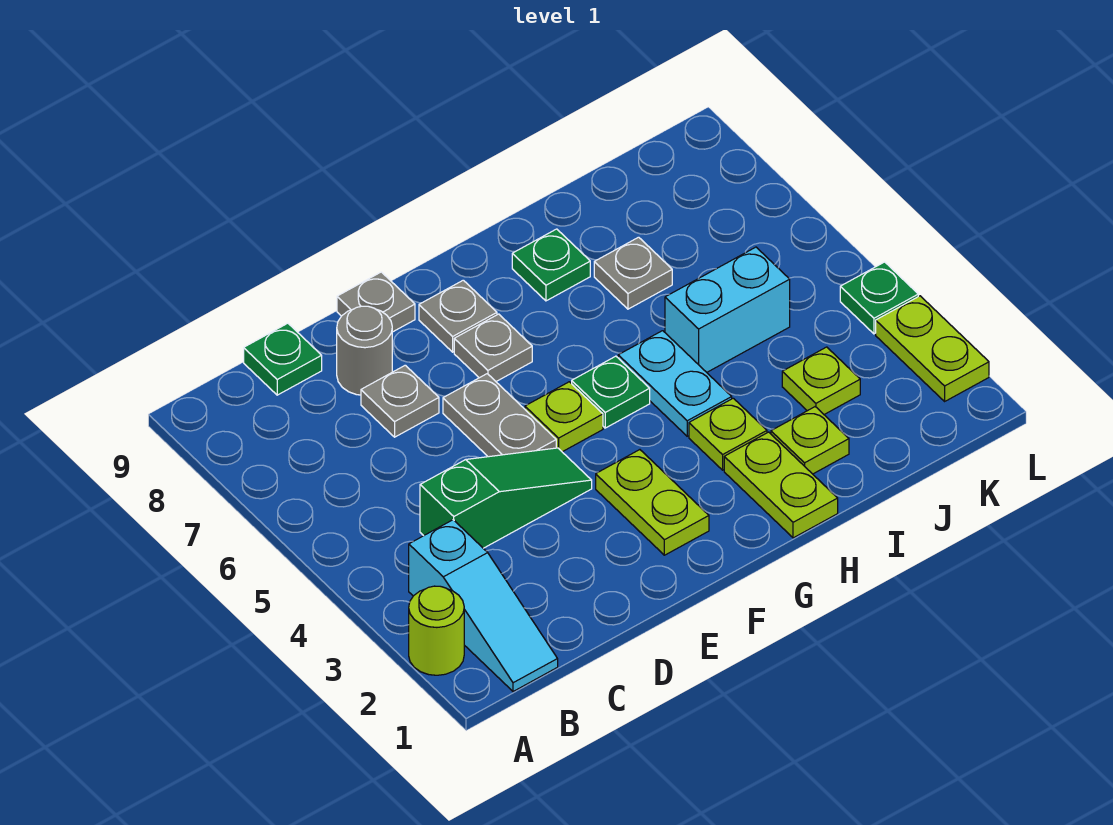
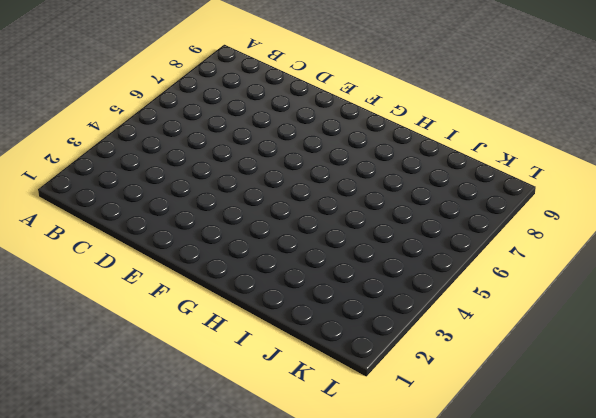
none -> lime 1x1 round brick [409,586,464,675]
none -> cyan 1x3 slope [409,520,558,692]
none -> green 1x3 slope [420,448,592,548]

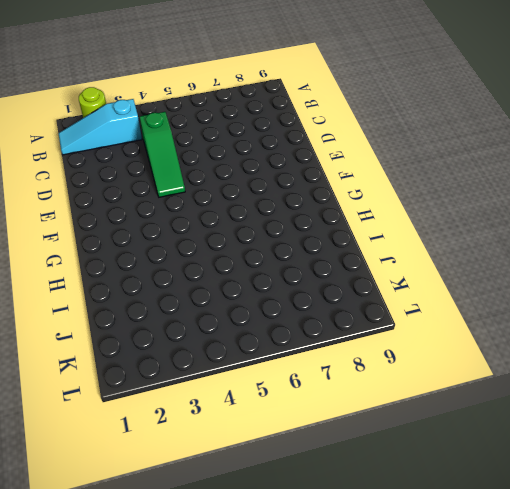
none -> green 1x1 plate [244,323,322,395]
none -> grey 1x1 plate [361,365,439,437]
none -> grey 1x1 round brick [337,306,392,395]

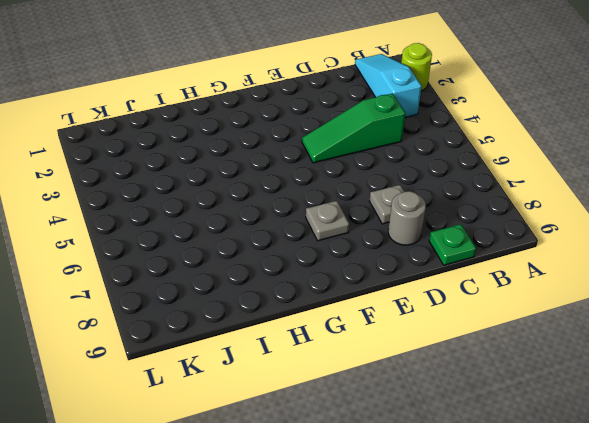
none -> grey 1x2 plate [443,374,556,457]
none -> grey 1x1 plate [337,272,415,332]
none -> lime 1x2 plate [596,450,709,555]

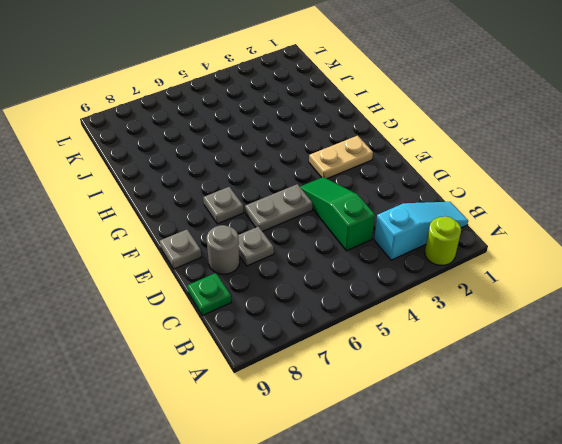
tan 1x2 plate [309,136,373,179] -> lime 1x2 plate [596,450,709,555]
none -> lime 1x1 plate [525,382,603,452]
none -> grey 1x1 plate [419,280,497,352]
none -> green 1x1 plate [572,356,650,428]

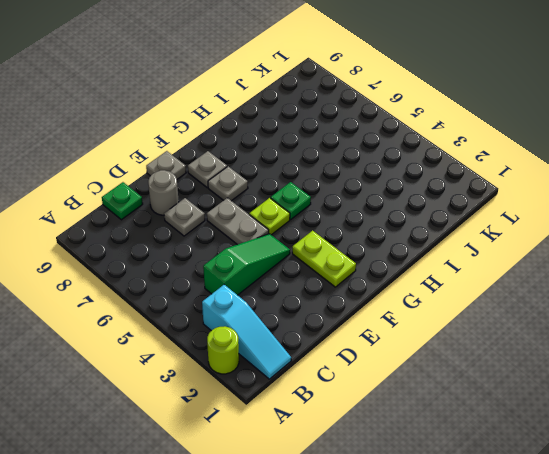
none -> lime 1x2 plate [724,432,838,538]
none -> lime 1x1 plate [689,398,767,470]
none -> cyan 1x2 plate [618,331,732,436]

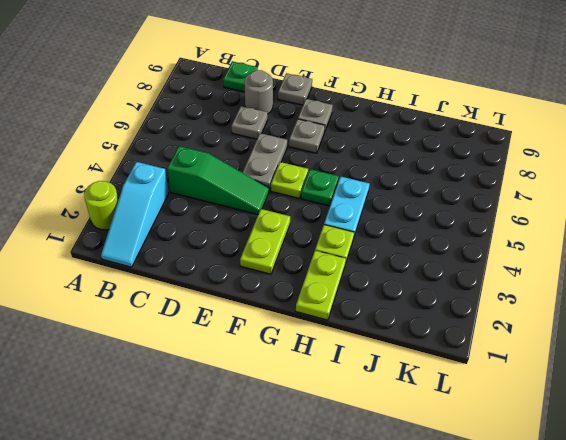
none -> green 1x1 plate [512,229,590,301]
none -> lime 1x1 plate [771,407,849,474]
none -> cyan 1x2 brick [665,247,790,372]

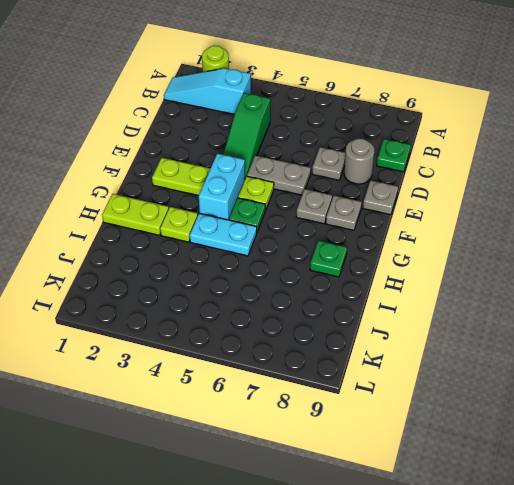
cyan 1x2 brick [199,154,245,220] -> cyan 1x2 brick moved to [665,247,790,372]
none -> lime 1x1 plate [771,407,849,474]
none -> grey 1x1 plate [594,237,672,309]
none -> lime 1x1 plate [782,347,860,414]

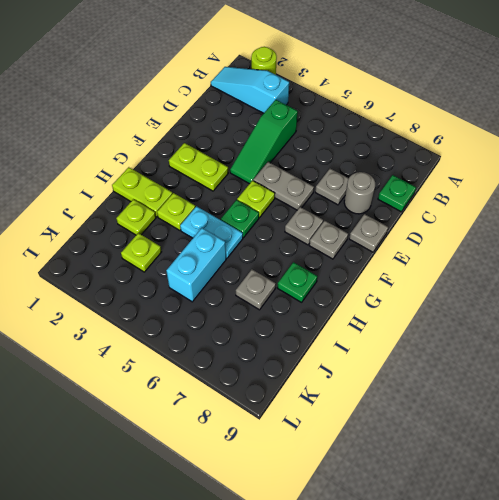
none -> lime 1x2 plate [876,296,989,401]
none -> green 1x1 plate [840,262,918,334]

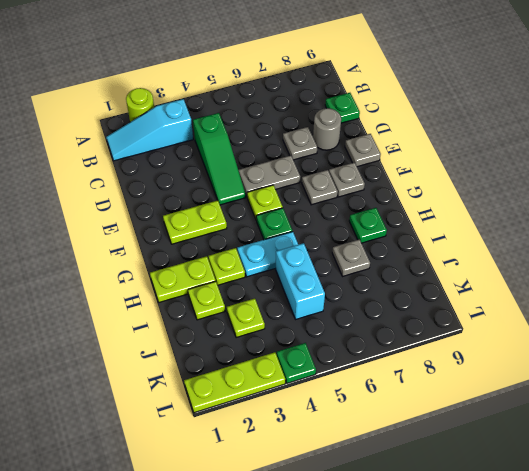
lime 1x3 plate [184,352,285,413] -> lime 1x2 plate [876,296,989,401]

